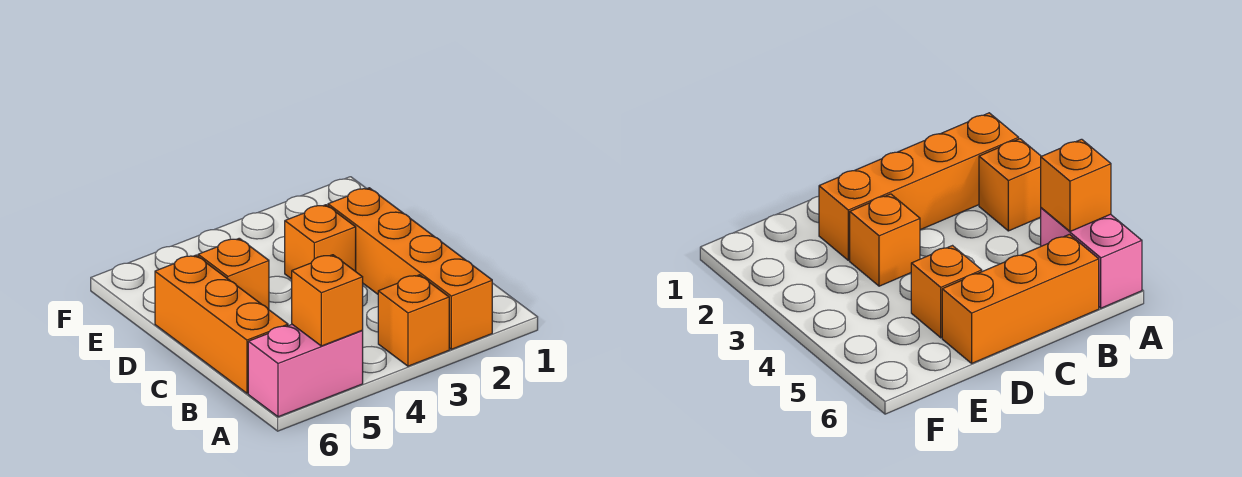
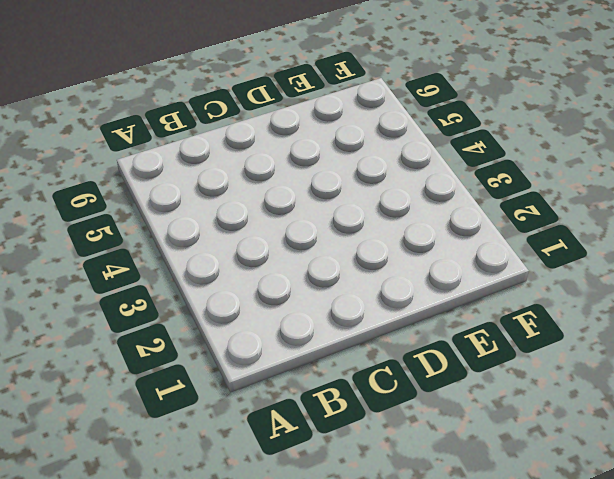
none -> orange 1x4 brick [328,188,492,349]
none -> orange 1x1 brick [378,275,449,366]

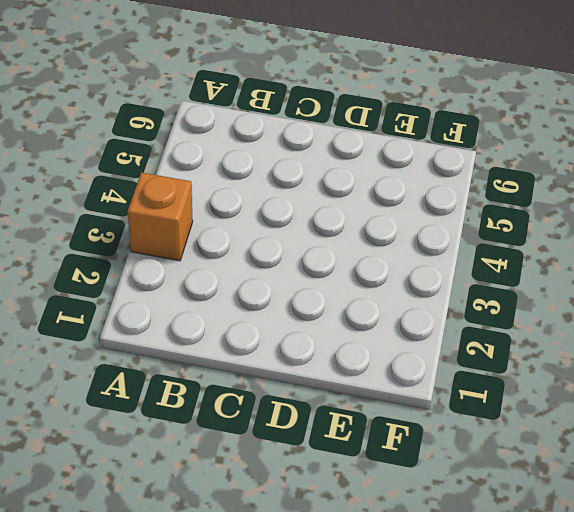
none -> orange 1x4 brick [328,188,492,349]
none -> pink 1x2 brick [248,325,363,417]

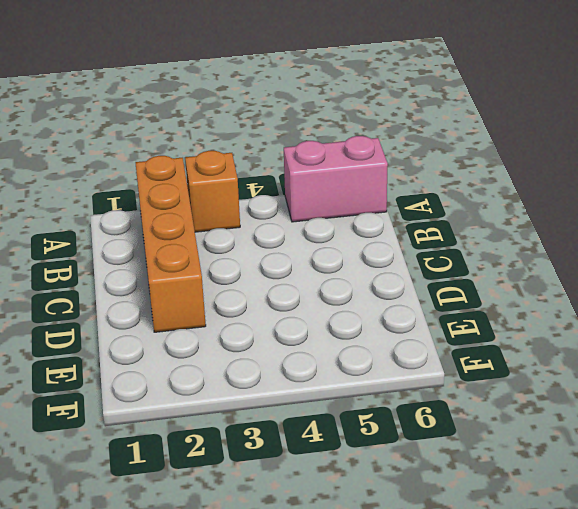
none -> orange 1x3 brick [155,255,288,393]
none -> orange 1x1 brick [285,205,356,279]

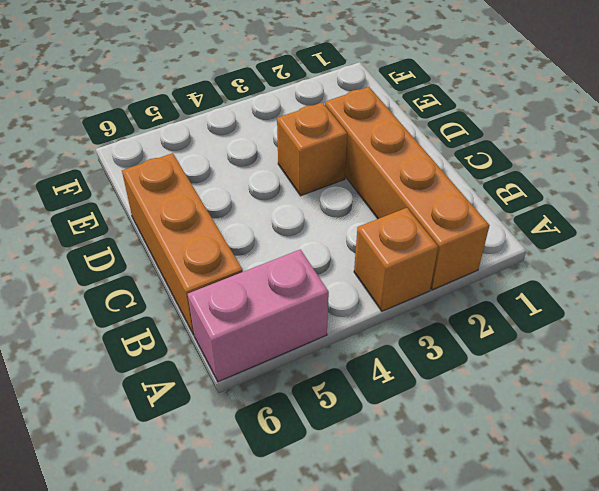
none -> orange 1x1 brick [198,238,269,309]
none -> orange 1x1 brick [292,255,363,346]

